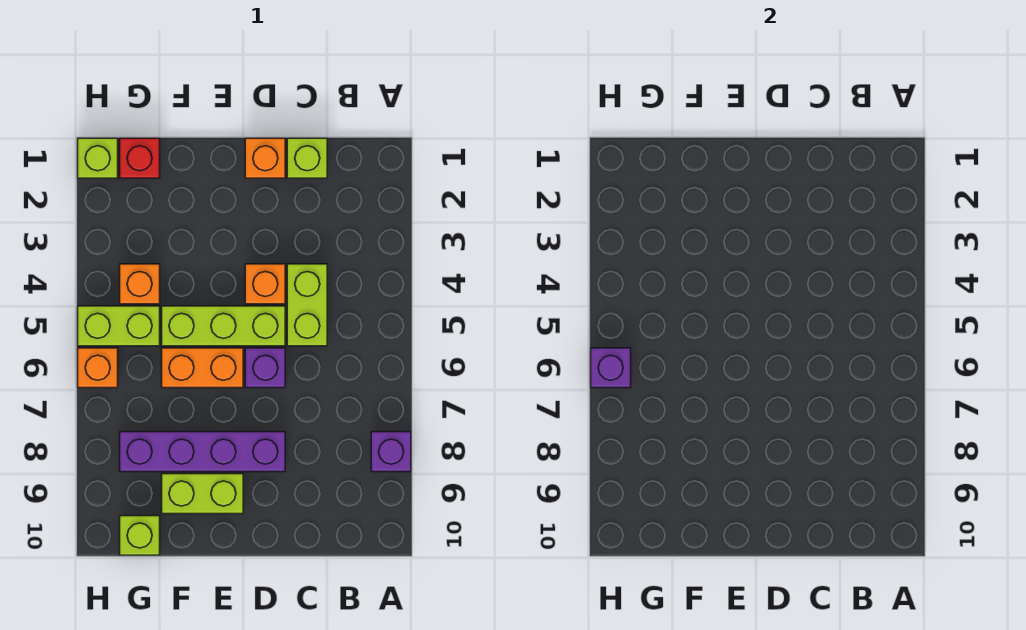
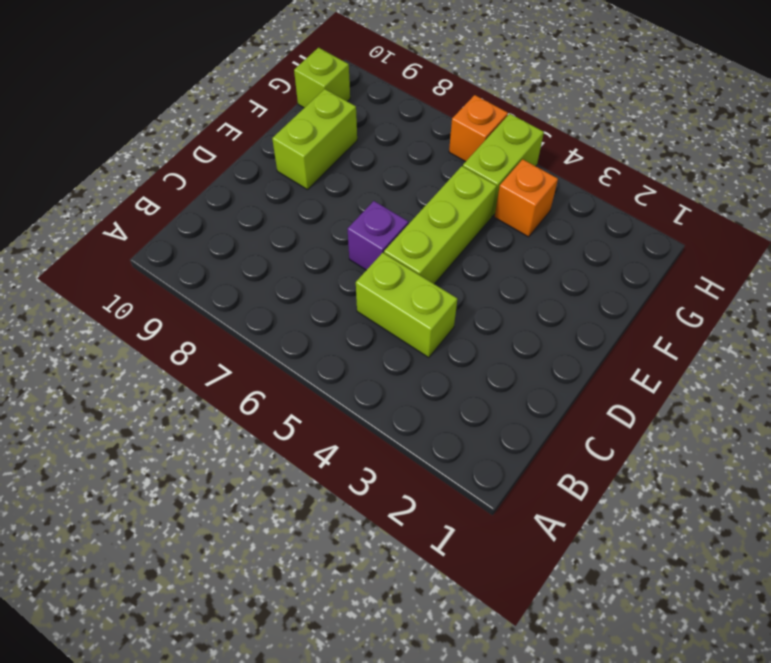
none -> purple 1x1 brick [371,432,411,472]
none -> lime 1x1 brick [287,138,327,178]
none -> orange 1x1 brick [245,138,285,178]

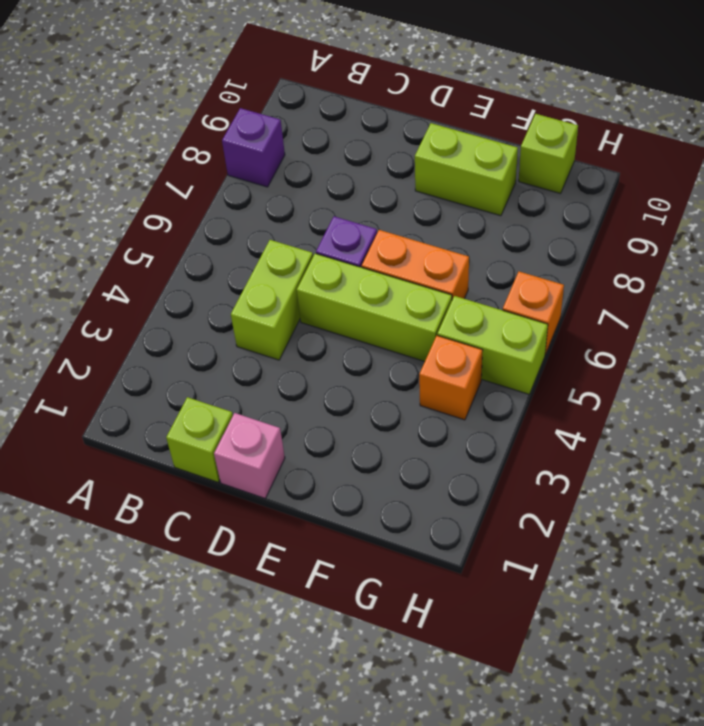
pink 1x1 brick [214,413,285,498] -> orange 1x1 brick [245,138,285,178]
none -> orange 1x1 brick [245,264,285,304]
none -> purple 1x4 brick [120,432,285,472]
none -> red 1x1 brick [120,138,160,178]

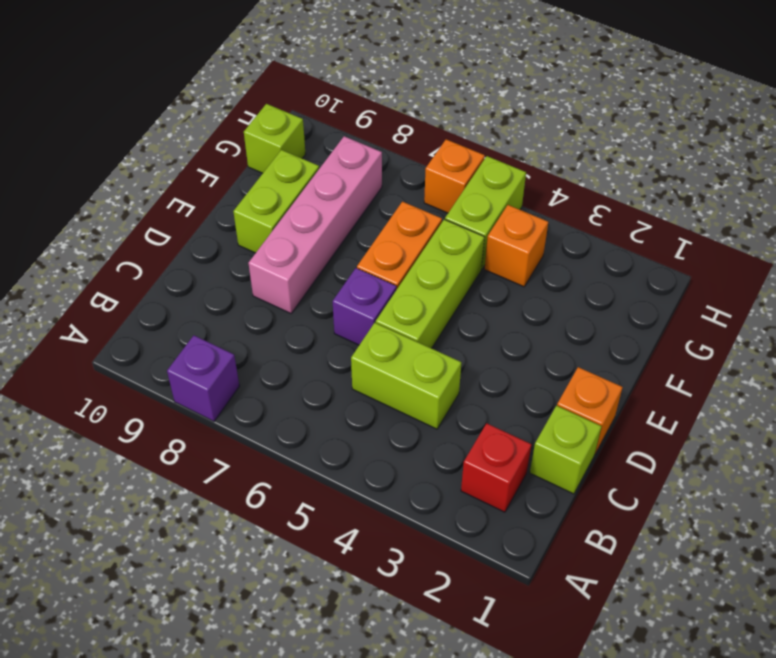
red 1x1 brick [461,423,531,512] -> red 1x1 brick moved to [120,138,160,178]
pink 1x4 brick [249,136,382,313] -> purple 1x4 brick [120,432,285,472]
none -> orange 1x1 brick [245,264,285,304]
none -> lime 1x1 brick [78,138,118,178]
none -> purple 1x1 brick [591,348,631,388]

